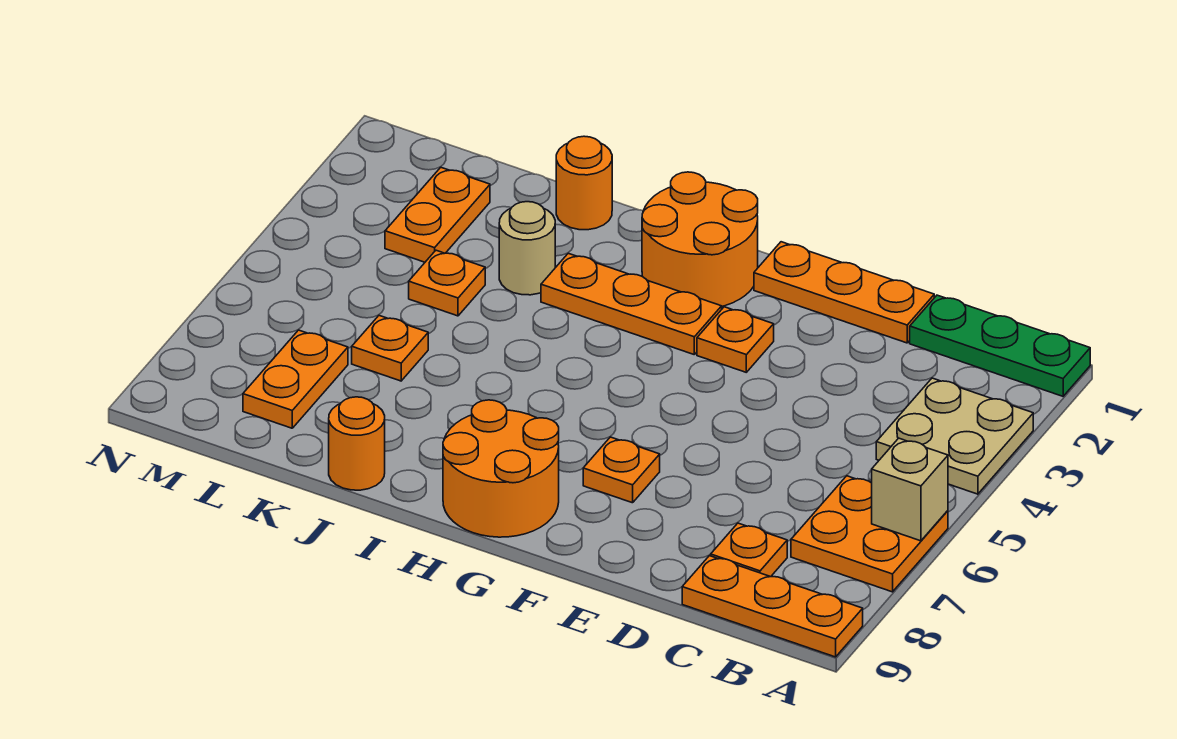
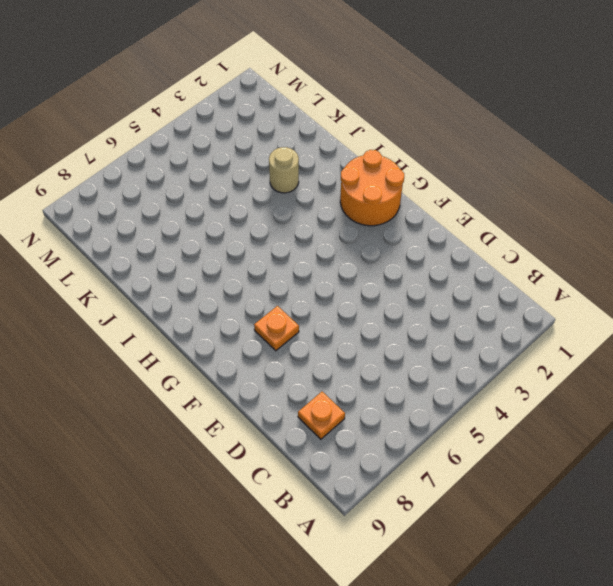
none -> green 1x3 plate [910,295,1090,396]
none -> tan 2x2 plate [876,378,1033,494]
none -> orange 2x2 plate [791,476,948,592]

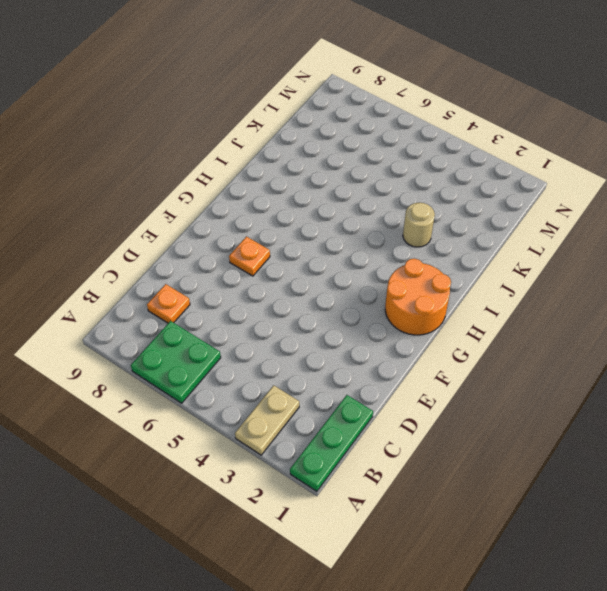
tan 1x2 plate [235,385,299,455] -> tan 2x2 plate [876,378,1033,494]
green 2x2 plate [131,321,221,403] -> orange 2x2 plate [791,476,948,592]
none -> orange 1x3 plate [682,556,863,657]
none -> orange 1x3 plate [754,242,934,343]
none -> orange 1x1 plate [697,307,774,372]

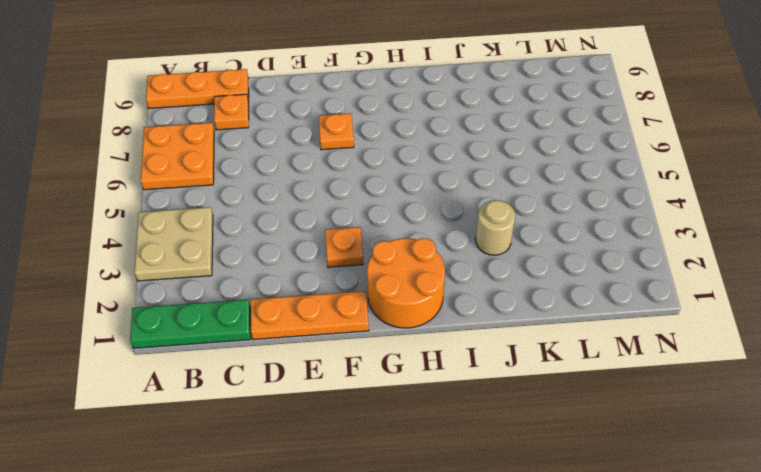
none -> orange 1x3 plate [541,253,722,354]
none -> orange 2x2 round brick [443,400,559,537]
none -> orange 1x1 round brick [556,136,612,230]

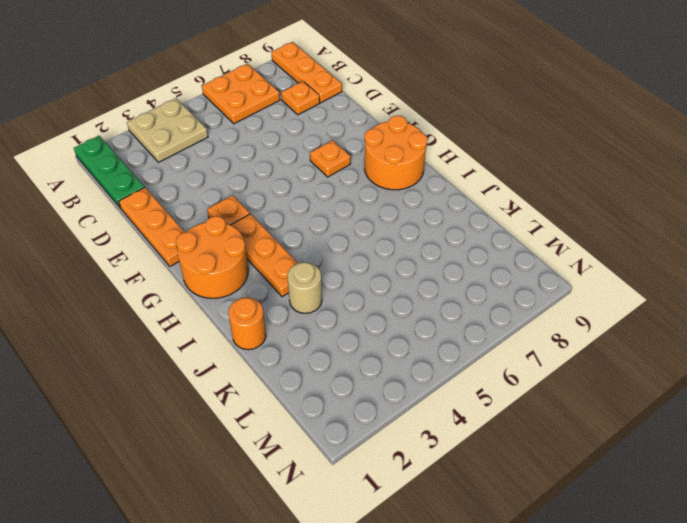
none -> orange 1x1 round brick [329,397,385,490]
none -> orange 1x1 plate [409,250,485,316]
none -> orange 1x1 plate [352,316,428,381]

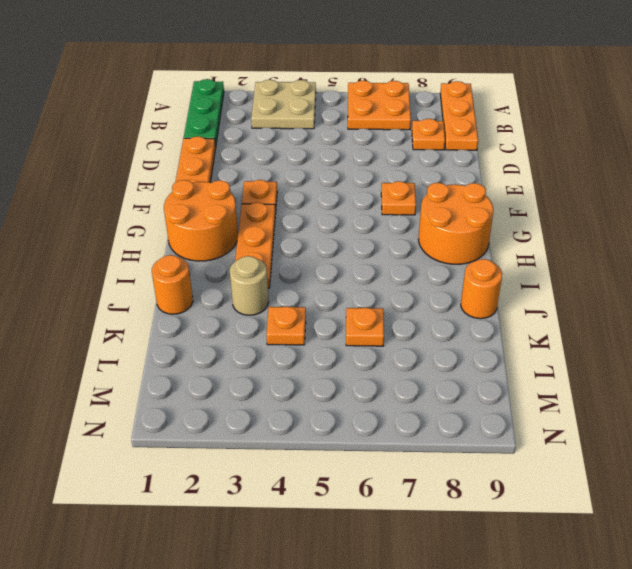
none -> orange 1x2 plate [385,167,490,262]
none -> orange 1x2 plate [243,330,348,428]
none -> tan 1x1 brick [872,438,948,541]

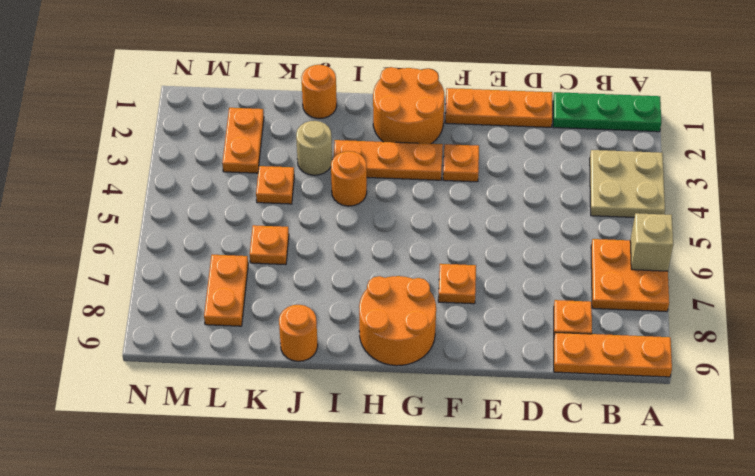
orange 1x1 round brick [331,151,367,206] -> none

